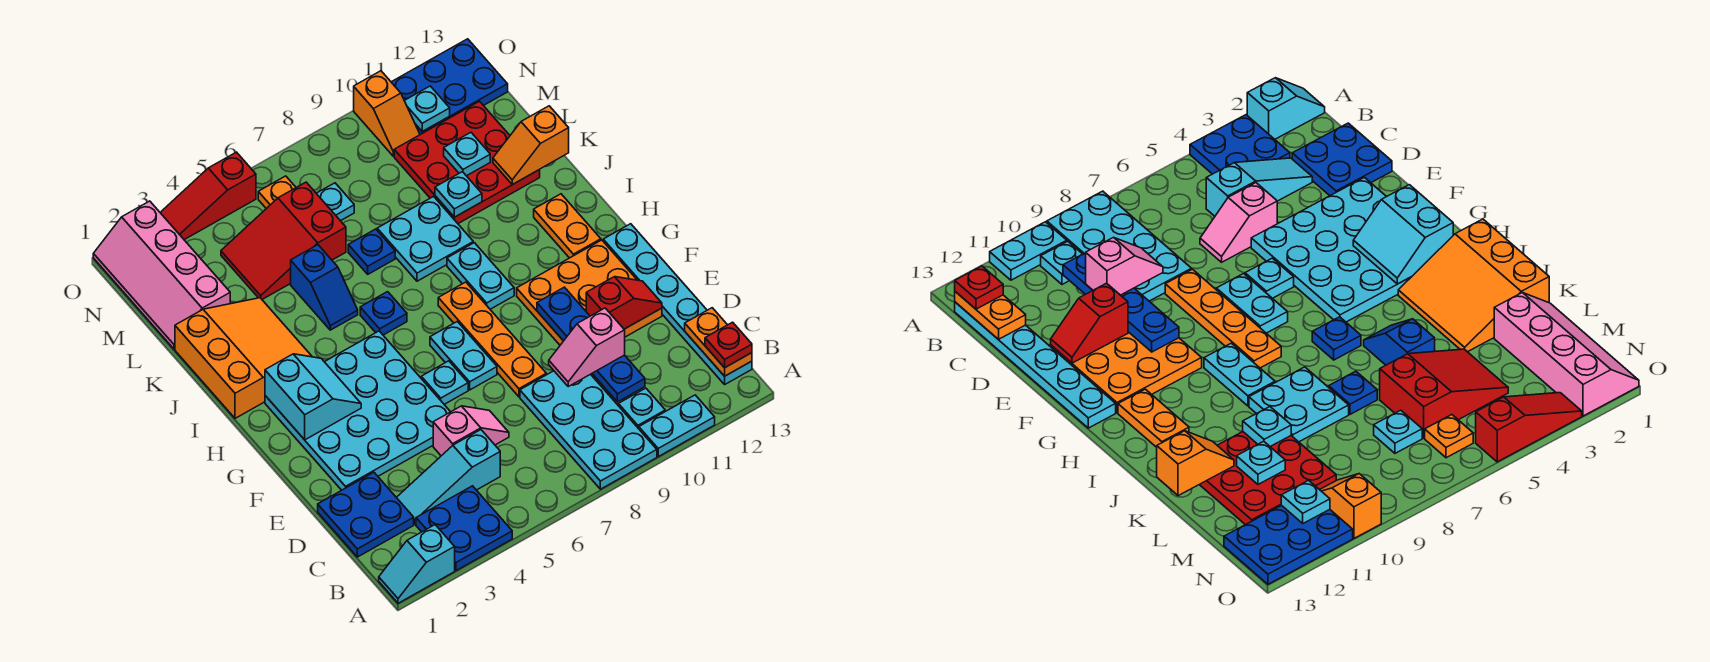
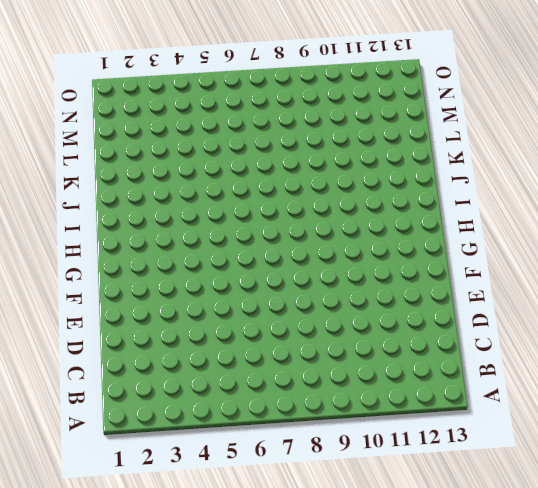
none -> cyan 1x2 slope [379,525,455,603]
none -> blue 2x2 plate [416,486,512,571]
none -> cyan 2x4 plate [520,371,657,489]
none -> cyan 1x2 plate [639,395,715,457]

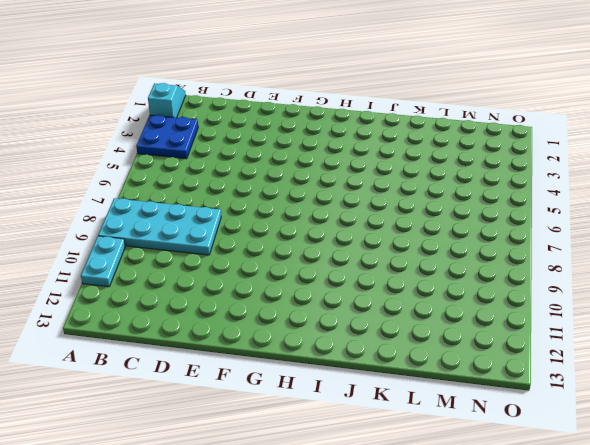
none -> cyan 1x1 plate [618,388,665,429]
none -> cyan 1x6 plate [603,224,752,384]
none -> blue 2x2 plate [318,472,414,557]
none -> cyan 1x3 slope [396,430,500,524]

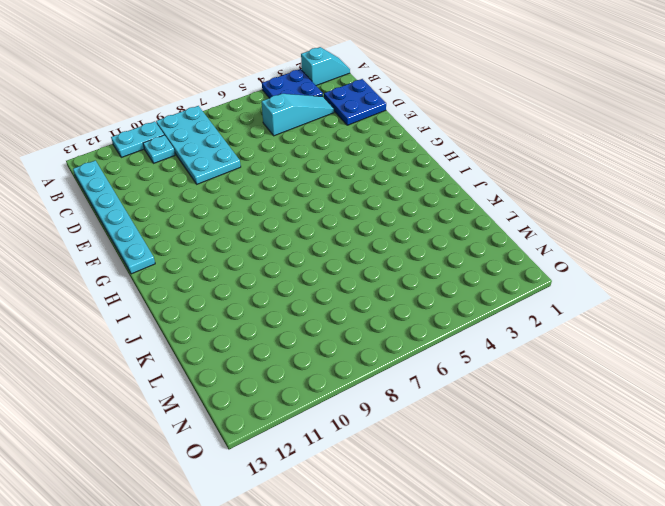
none -> pink 1x2 slope [433,406,509,456]
none -> cyan 4x4 plate [265,331,450,490]
none -> orange 1x4 plate [438,282,546,397]
none -> orange 3x3 plate [517,240,662,345]

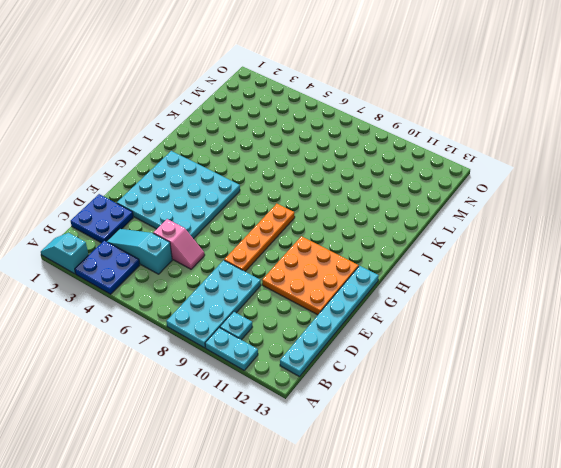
none -> cyan 1x1 plate [421,361,468,404]
none -> cyan 1x2 plate [430,322,497,390]
none -> cyan 1x2 plate [447,243,514,309]
none -> orange 1x2 plate [534,194,601,258]

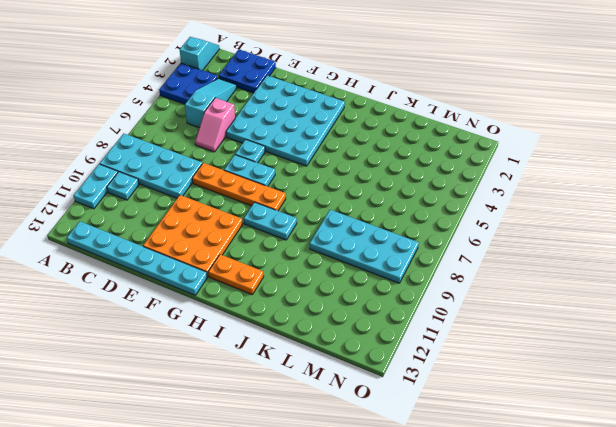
cyan 2x4 plate [310,210,419,283] -> cyan 2x2 plate [377,197,473,281]
none -> orange 3x3 slope [175,298,312,418]
none -> blue 1x1 plate [360,292,407,335]
none -> blue 1x2 slope [291,245,358,330]
none -> blue 1x1 plate [348,229,395,274]

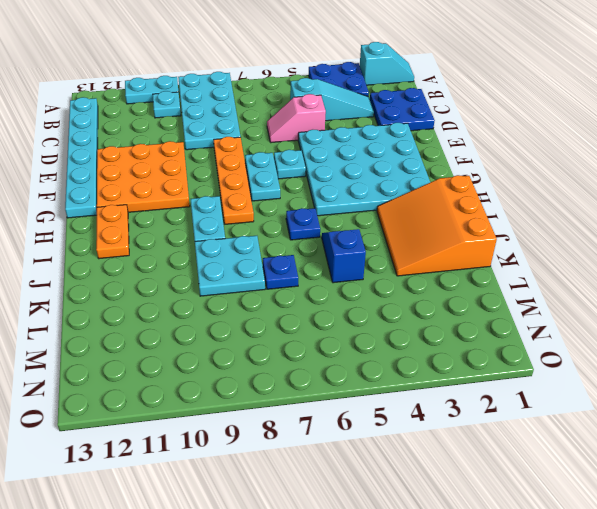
none -> red 3x3 plate [394,101,540,224]
none -> pink 2x4 slope [93,201,230,349]
none -> red 2x3 slope [221,182,346,299]
none -> cyan 1x1 plate [316,183,354,221]

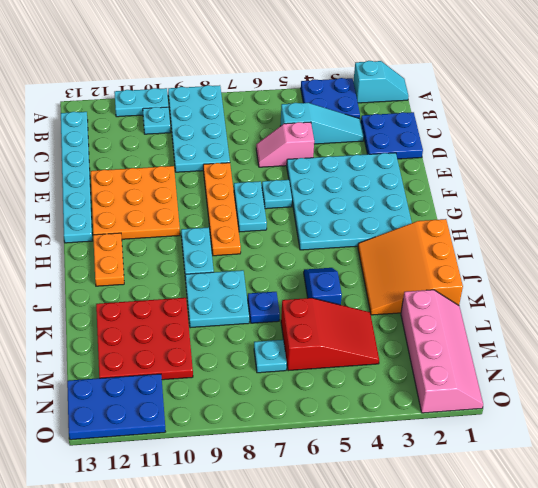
none -> blue 1x1 plate [360,292,407,335]
none -> orange 1x1 plate [258,176,296,209]
none -> orange 1x2 slope [354,71,420,156]
none -> red 1x3 slope [160,152,256,240]

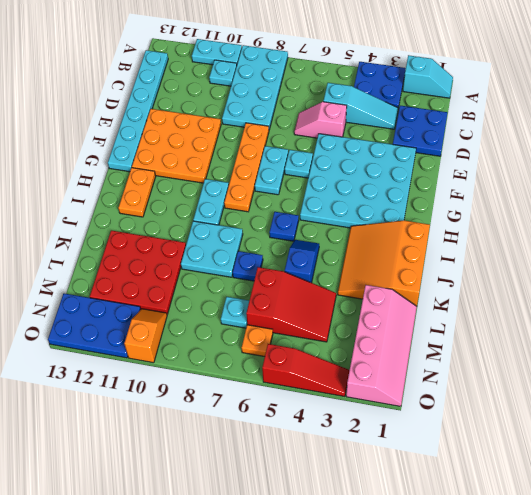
none -> orange 1x2 plate [685,308,752,376]
none -> blue 1x4 plate [537,287,645,402]
none -> red 1x2 slope [586,277,662,329]
none -> cyan 2x2 slope [265,354,361,440]

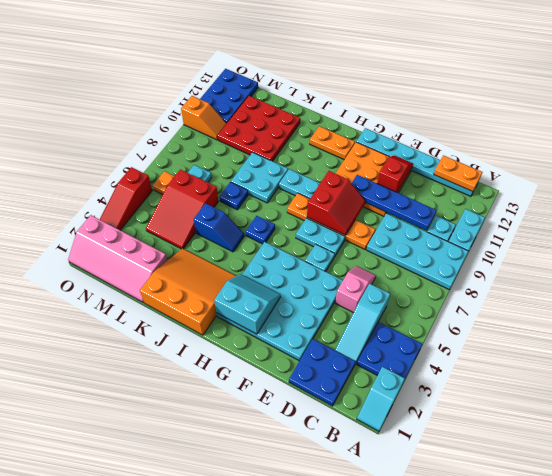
red 2x2 slope [307,171,366,235] -> none
none -> cyan 1x1 plate [435,172,482,217]
none -> orange 1x2 slope [493,106,569,185]
none -> cyan 1x1 plate [444,132,490,176]
none -> cyan 1x1 plate [404,86,450,132]

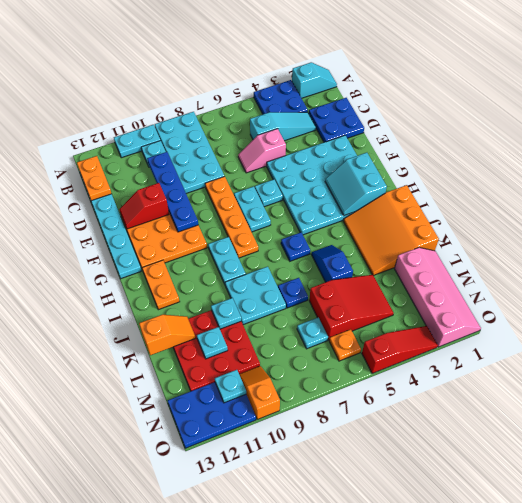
none -> red 1x1 plate [705,322,752,368]
none -> pink 1x2 slope [549,308,625,386]

